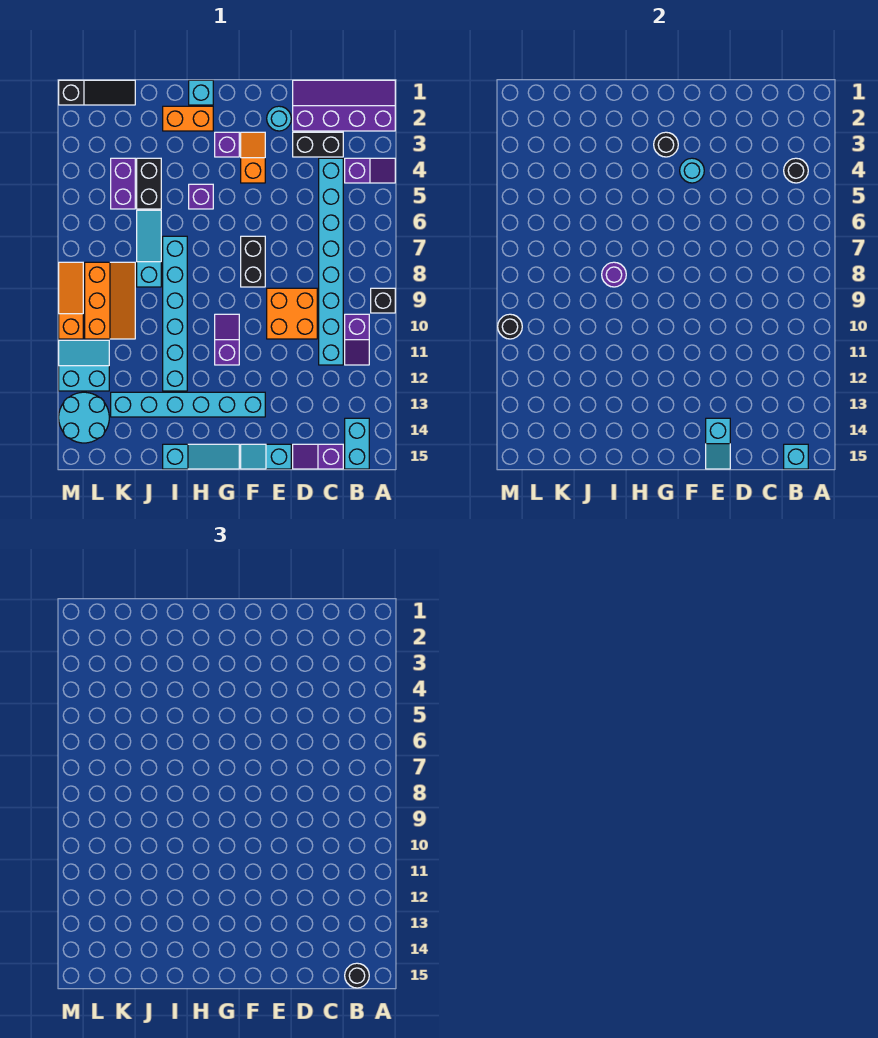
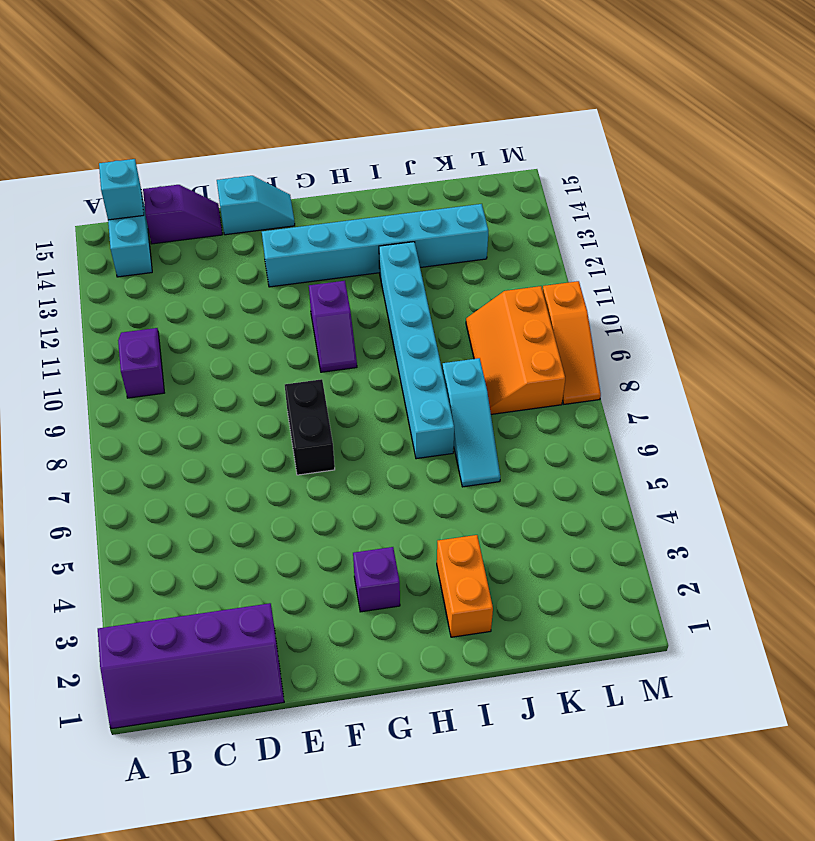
orange 1x2 brick [437,535,493,637] -> orange 1x2 brick turned to [163,106,213,131]
none -> purple 1x2 slope [345,158,395,183]
none -> black 1x1 brick [371,288,395,313]
none -> black 1x2 brick [293,132,343,157]
none -> cyan 1x8 brick [319,158,343,365]

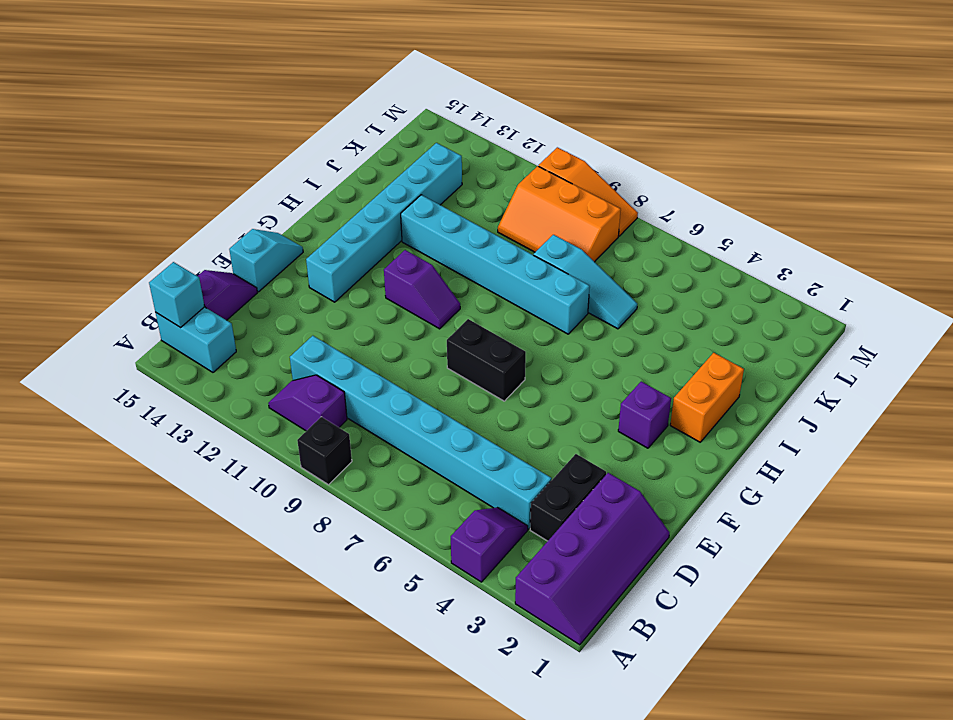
purple 1x2 slope [451,508,528,582] -> purple 1x2 slope turned to [345,158,395,183]
none -> orange 2x2 brick [267,288,317,339]
none -> cyan 1x1 round brick [267,106,291,131]
none -> orange 1x2 slope [241,132,265,183]
none -> cyan 1x3 slope [163,444,239,469]

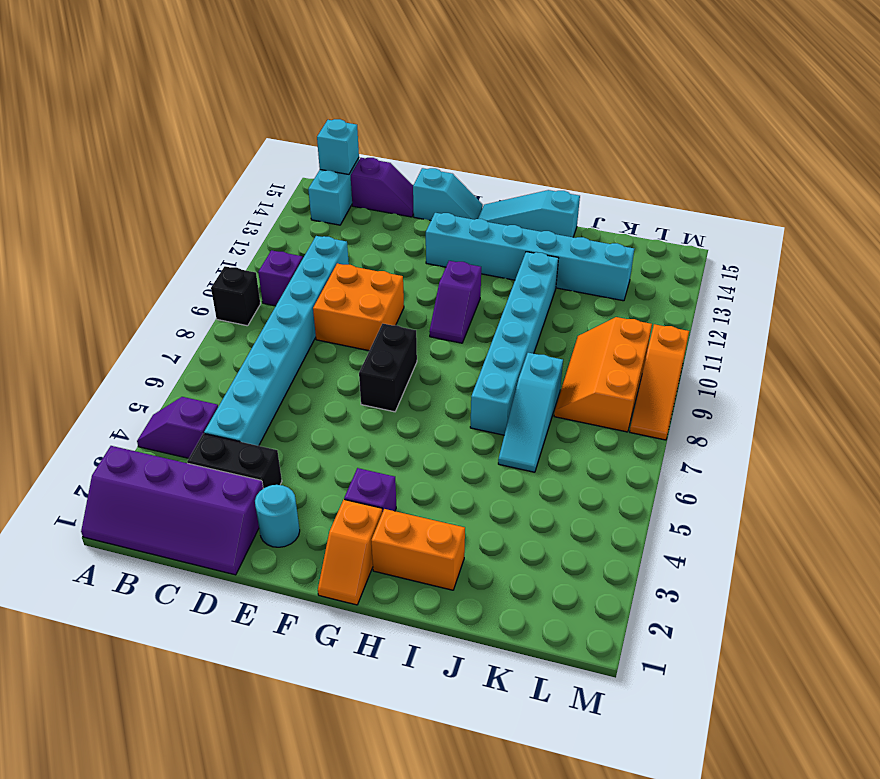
orange 1x2 slope [318,499,382,605] -> orange 1x2 slope moved to [241,132,265,183]
none -> cyan 1x1 brick [189,80,213,105]
none -> purple 1x1 brick [189,184,213,209]
none -> black 1x2 brick [137,158,161,209]
none -> black 1x3 slope [59,80,135,105]

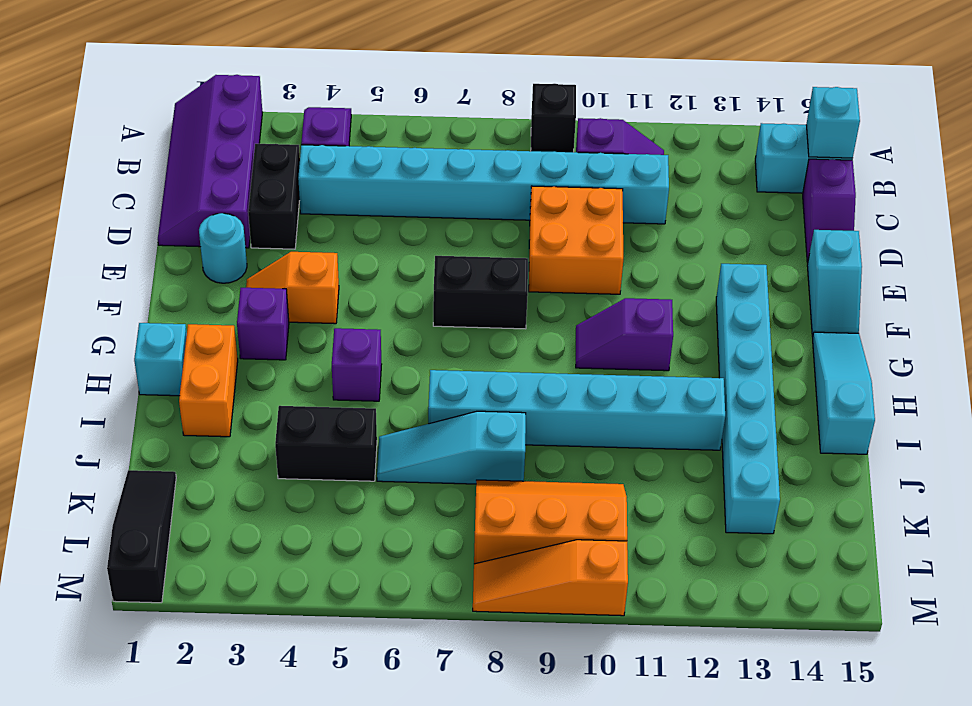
none -> purple 1x2 brick [111,158,135,209]
none -> cyan 2x2 slope [59,340,109,391]
none -> cyan 2x2 round brick [59,392,109,443]
none -> black 1x1 round brick [784,158,808,183]

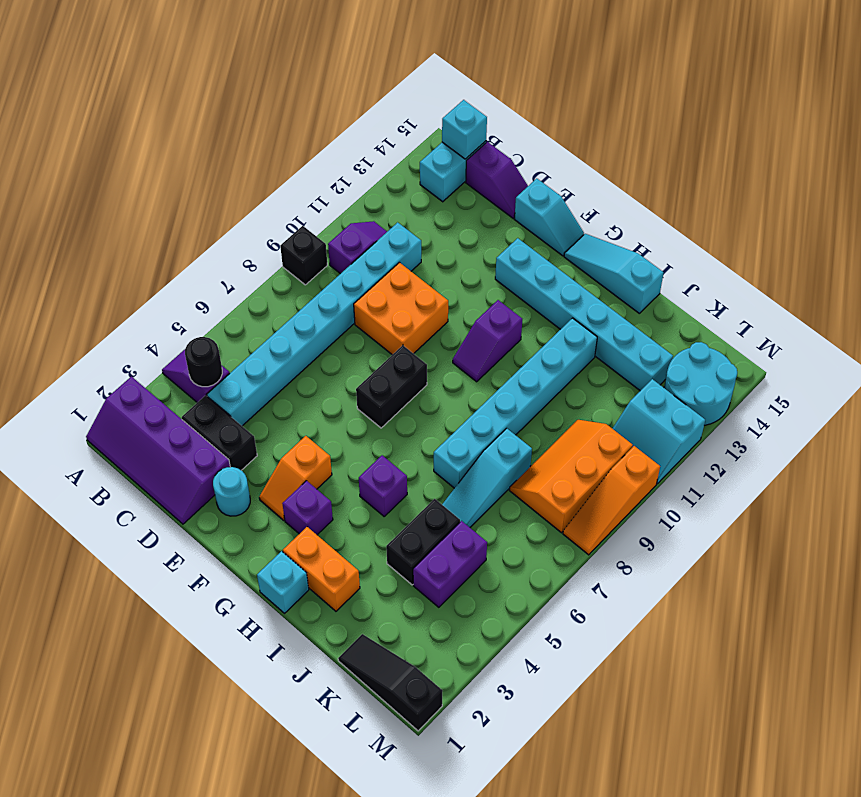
none -> cyan 1x2 slope [706,418,730,469]
none -> cyan 1x1 round brick [680,158,704,183]
none -> black 1x1 round brick [654,132,678,157]
none -> purple 1x1 round brick [602,262,626,287]

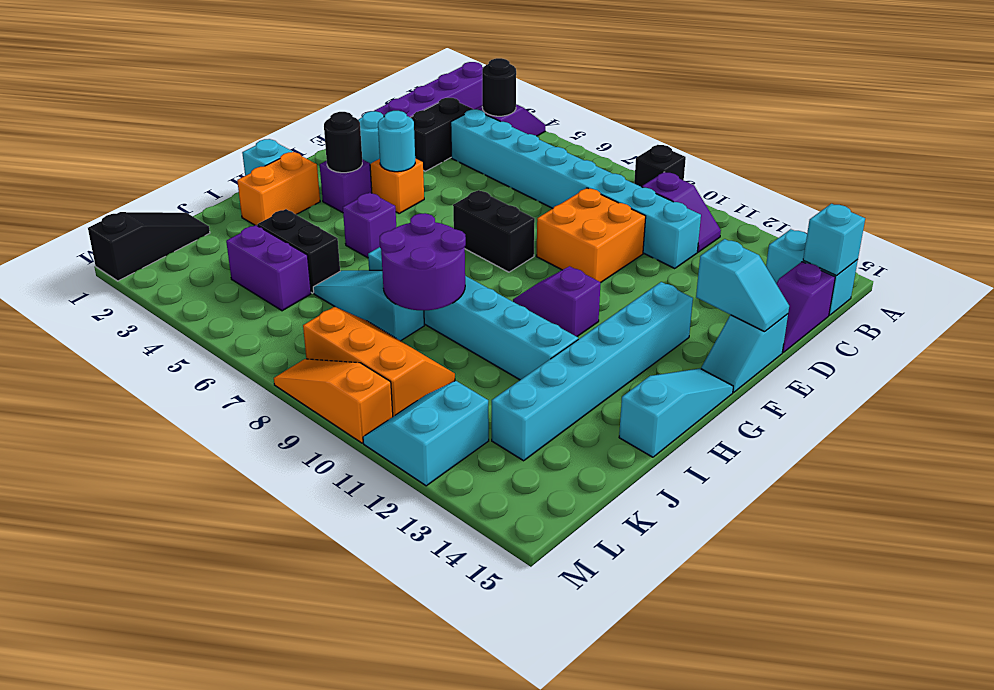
purple 2x2 round brick [380,213,466,311] -> purple 1x1 round brick [602,262,626,287]
none -> cyan 2x2 round brick [59,392,109,443]
none -> black 1x1 round brick [498,314,522,339]
none -> black 1x1 round brick [345,963,369,988]

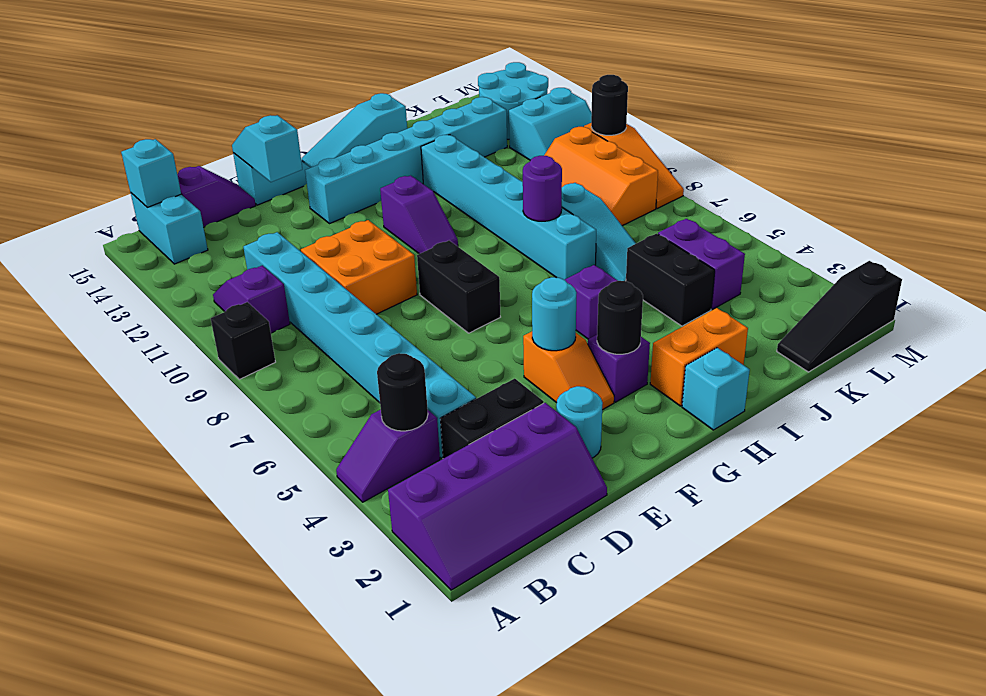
none -> black 1x1 round brick [345,963,369,988]

